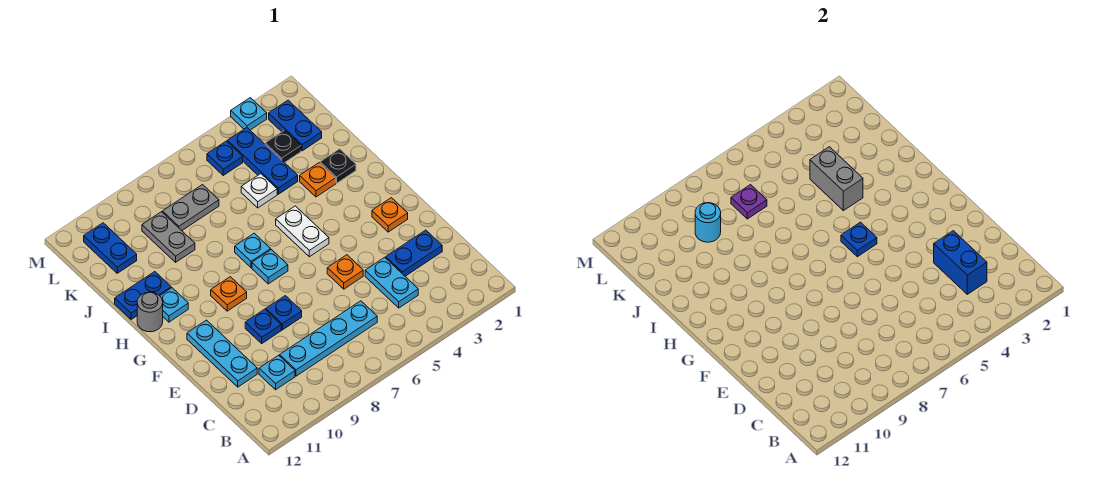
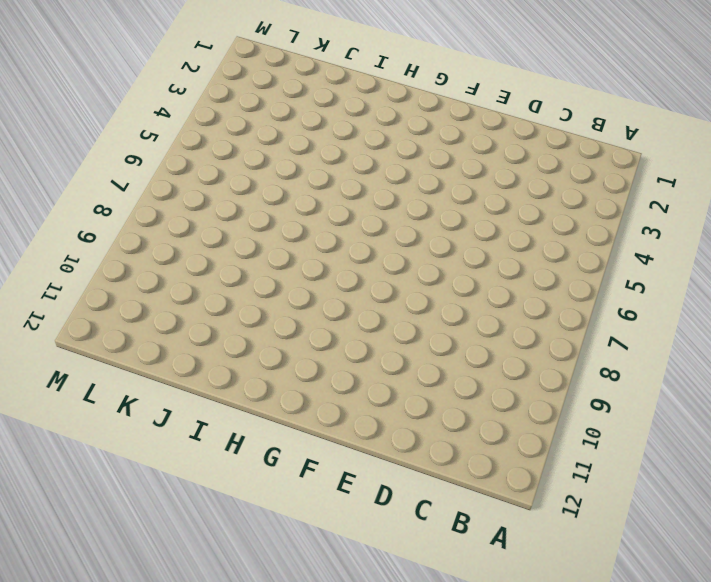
none -> cyan 1x2 plate [365,257,418,308]
none -> cyan 1x4 plate [280,301,377,376]
none -> cyan 1x1 plate [259,355,295,390]
none -> blue 1x2 plate [386,230,442,276]

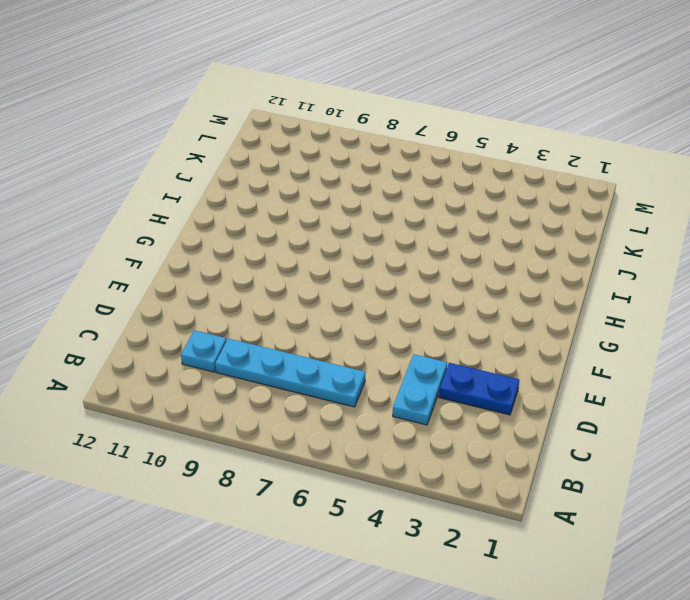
none -> cyan 1x3 plate [187,320,257,387]
none -> orange 1x1 plate [327,255,363,289]
none -> blue 1x1 plate [266,296,302,330]
none -> blue 1x1 plate [245,309,281,343]

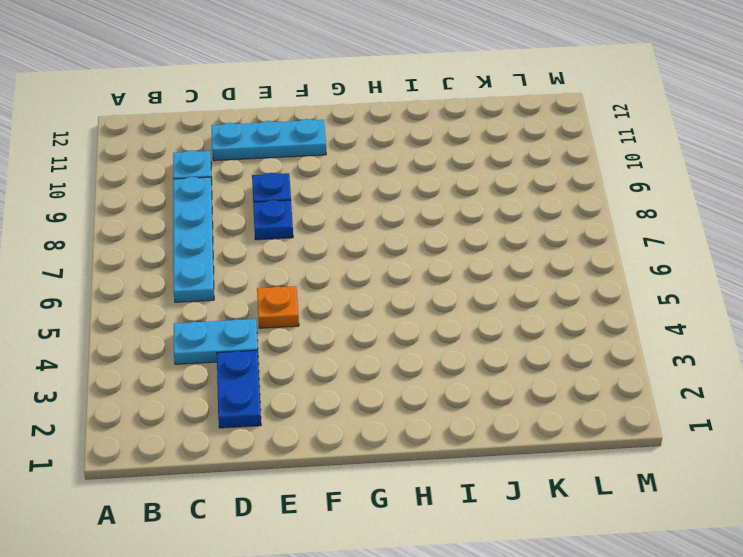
none -> orange 1x1 plate [372,198,408,232]
none -> white 1x2 plate [276,206,329,257]
none -> cyan 1x1 plate [252,250,288,284]
none -> orange 1x1 plate [211,277,247,311]

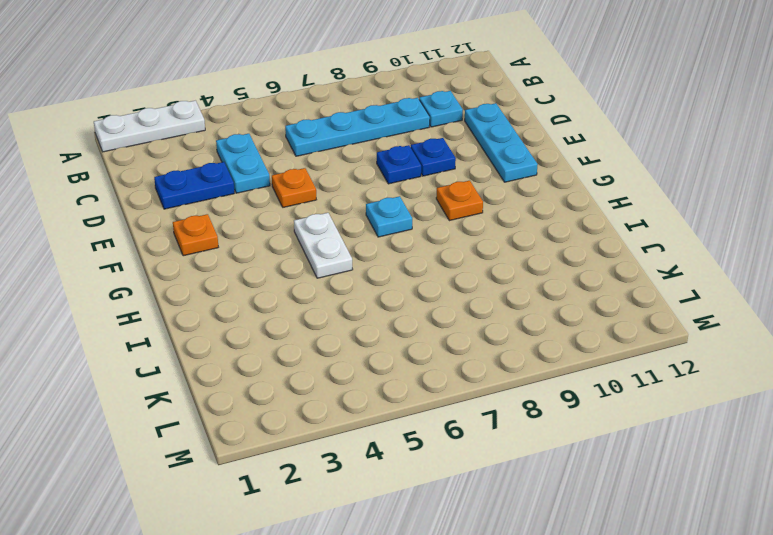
white 1x3 plate [94,101,205,152] -> none
none -> cyan 1x1 plate [235,233,271,268]
none -> cyan 1x1 plate [160,288,188,322]
none -> grey 1x1 round brick [137,292,163,332]
none -> black 1x1 plate [320,149,356,183]

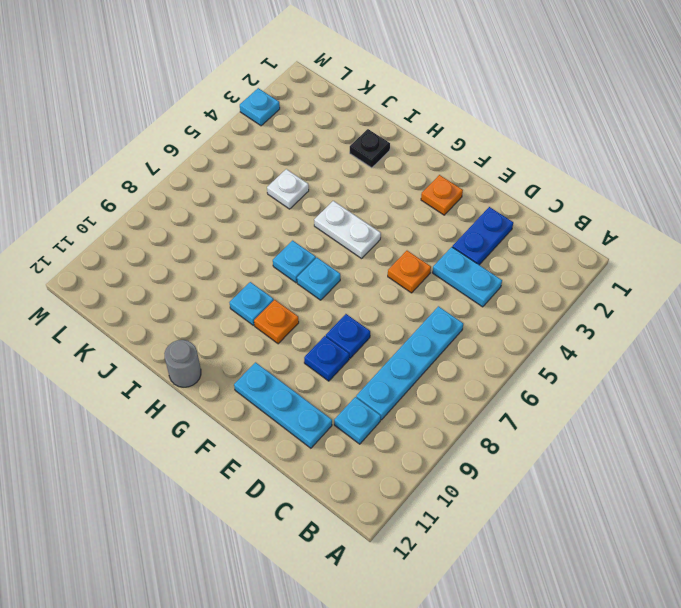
cyan 1x1 plate [230,282,274,325] -> cyan 1x1 plate moved to [160,288,188,322]
none -> orange 1x1 plate [300,163,336,197]
none -> blue 1x2 plate [115,272,171,320]
none -> blue 1x3 plate [227,128,298,194]
none -> grey 1x2 plate [142,212,195,262]

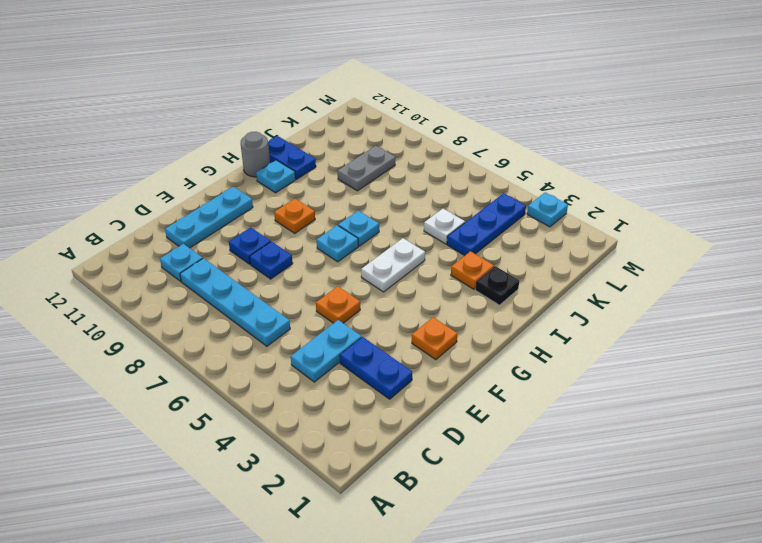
none -> blue 1x2 plate [269,100,322,151]
none -> black 1x1 plate [265,130,301,163]
none -> grey 1x2 plate [162,185,219,230]
none -> blue 1x2 plate [84,223,137,273]

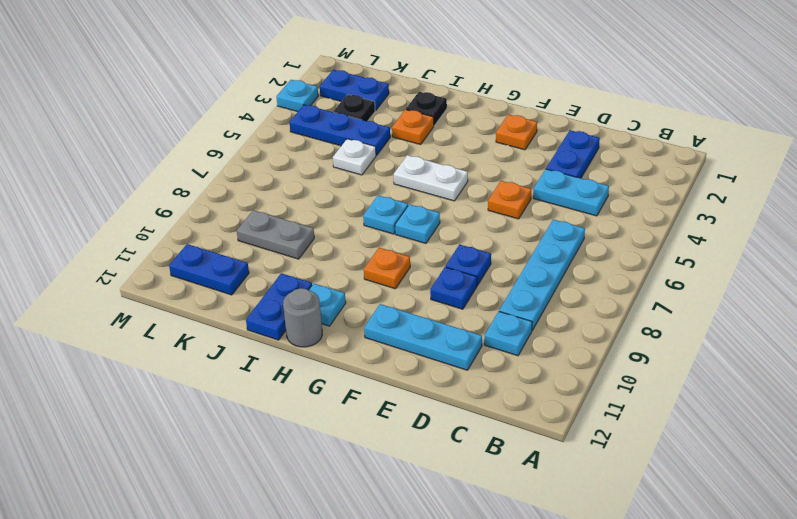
none -> grey 1x2 plate [162,185,219,230]
none -> blue 1x1 plate [207,141,243,175]
none -> blue 1x2 brick [934,231,987,294]
none -> blue 1x1 plate [841,222,877,257]

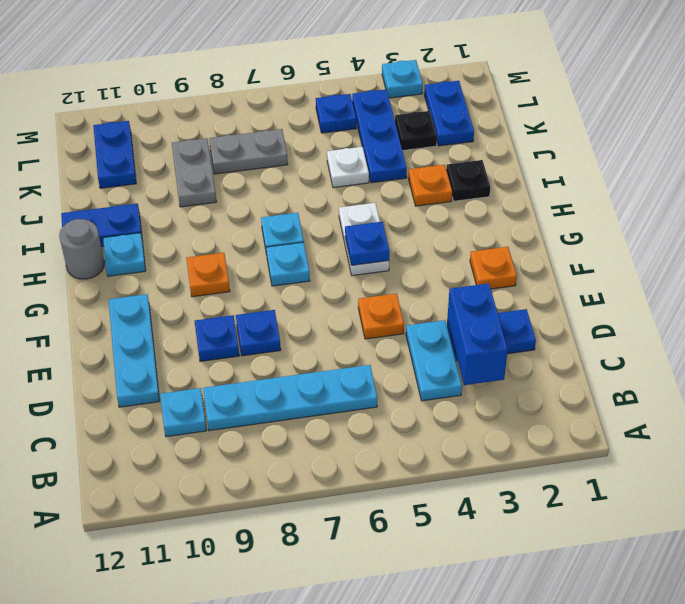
none -> grey 1x2 brick [810,147,863,211]
none -> purple 1x1 plate [731,185,767,219]
none -> cyan 1x1 round brick [695,203,721,242]

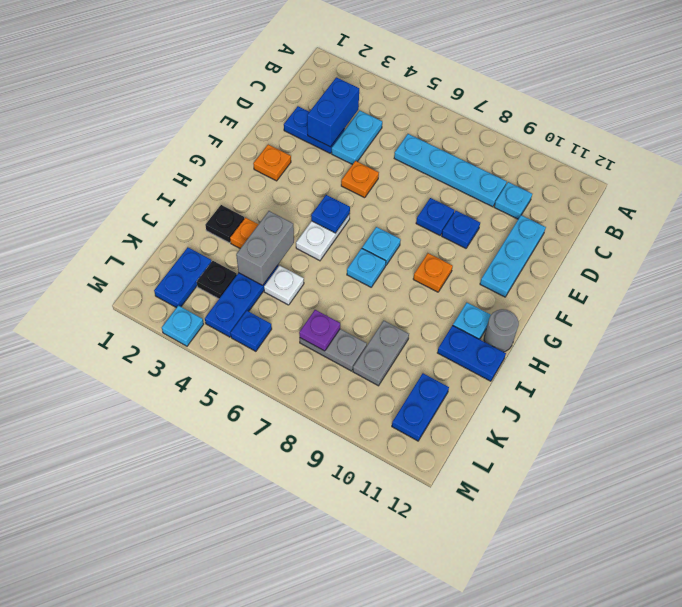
none -> cyan 1x1 round brick [695,203,721,242]

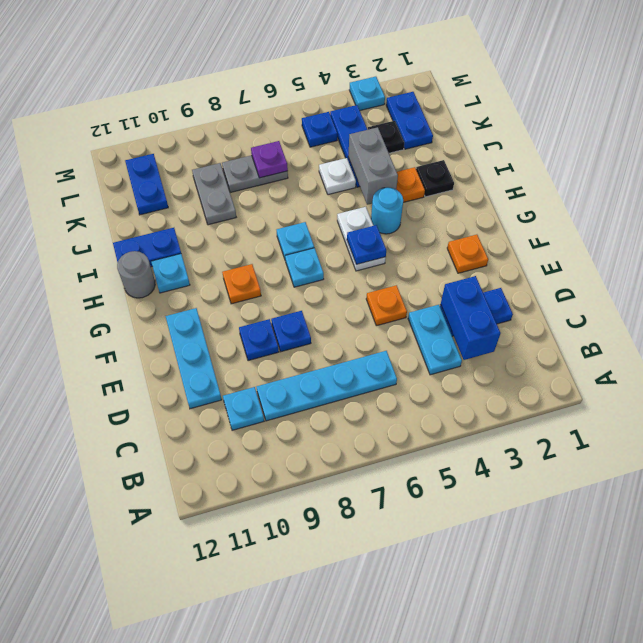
cyan 1x1 round brick [371,187,403,234] -> cyan 1x1 round brick moved to [695,203,721,242]

